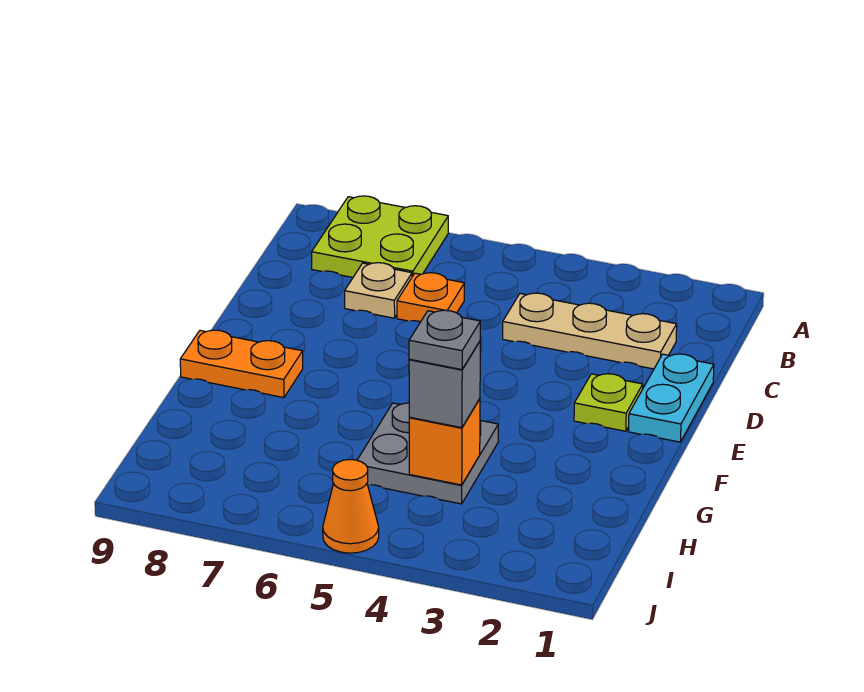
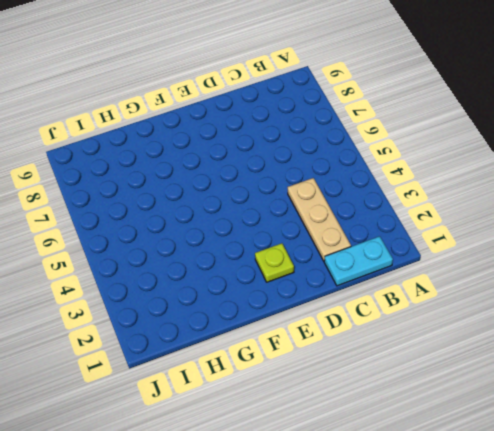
cyan 1x2 plate [324,236,393,286] -> cyan 1x2 plate moved to [628,354,714,442]
none -> lime 2x2 plate [312,196,448,277]
none -> orange 1x1 plate [397,273,464,322]
none -> tan 1x1 plate [345,263,412,318]

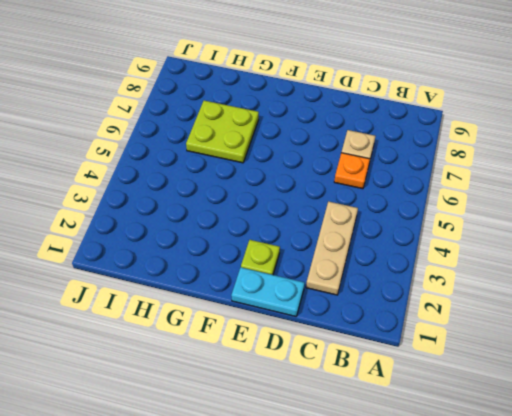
lime 2x2 plate [186,101,259,163] -> lime 2x2 plate moved to [312,196,448,277]
none -> orange 1x2 plate [180,330,303,398]
none -> grey 2x2 plate [357,403,498,504]
none -> orange 1x1 cone [323,460,379,553]

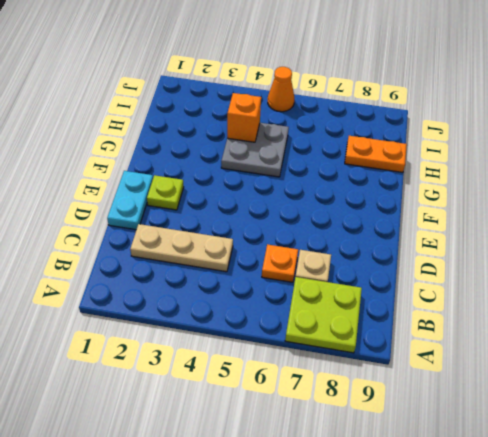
orange 1x2 plate [345,136,407,172] -> orange 1x2 plate moved to [180,330,303,398]
none -> grey 1x1 brick [409,342,480,428]
none -> grey 1x1 plate [409,310,480,370]

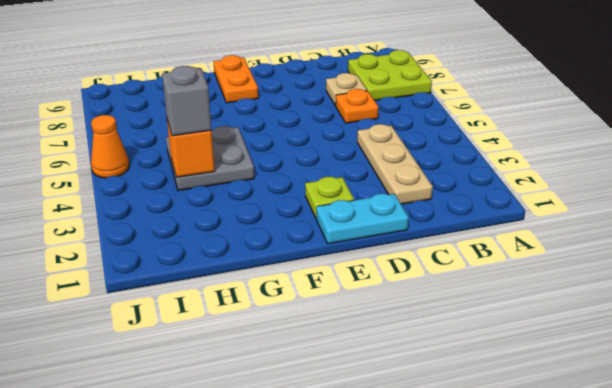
none -> grey 1x1 plate [409,310,480,370]

